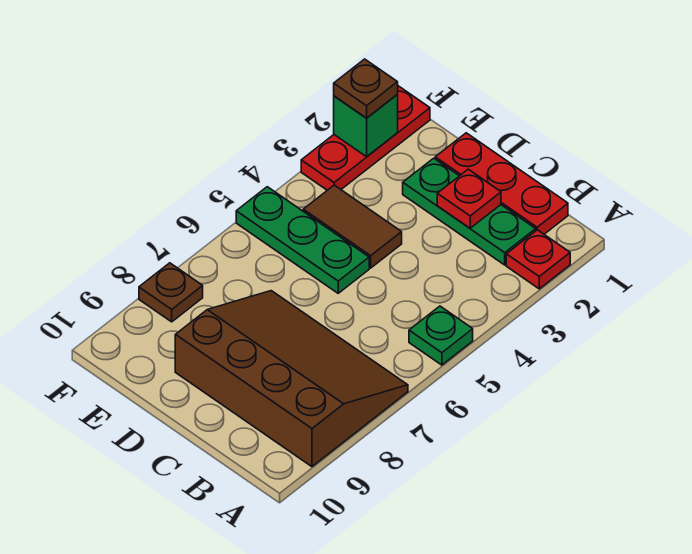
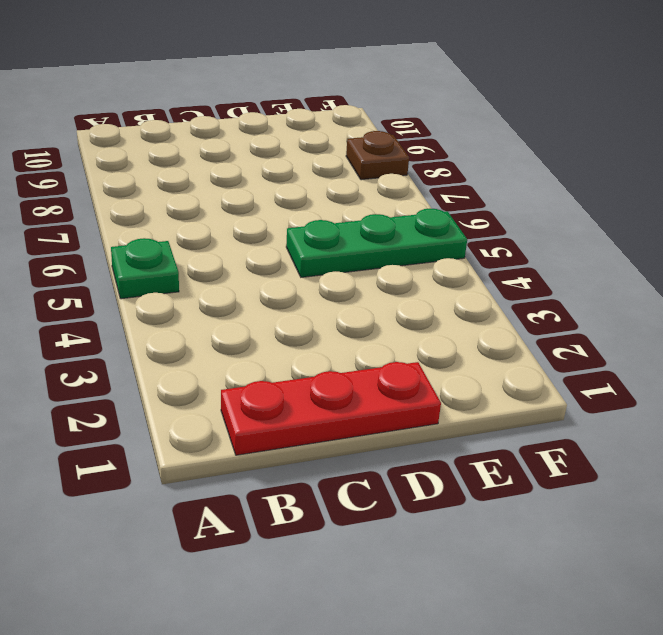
none -> red 1x1 plate [506,230,570,289]
none -> brown 3x4 slope [175,291,408,467]
none -> green 1x3 plate [403,158,536,265]

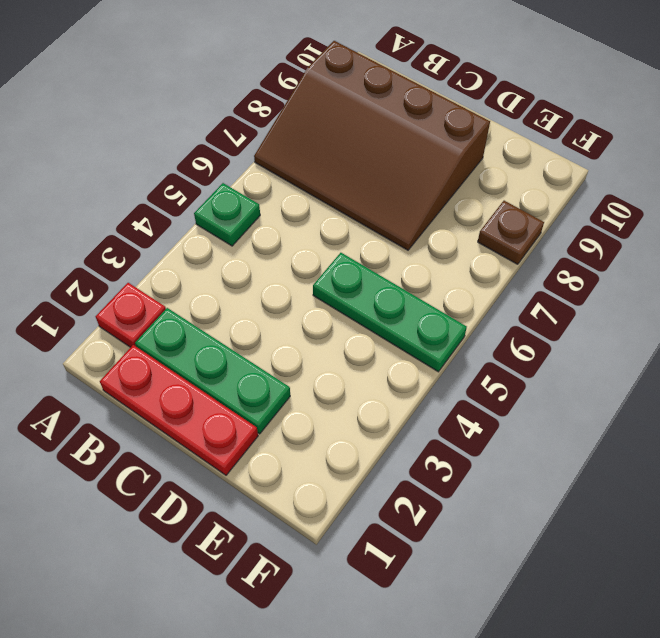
none -> brown 1x2 tile [303,185,402,268]
none -> red 1x3 plate [301,86,430,190]
none -> red 1x1 plate [437,169,501,228]

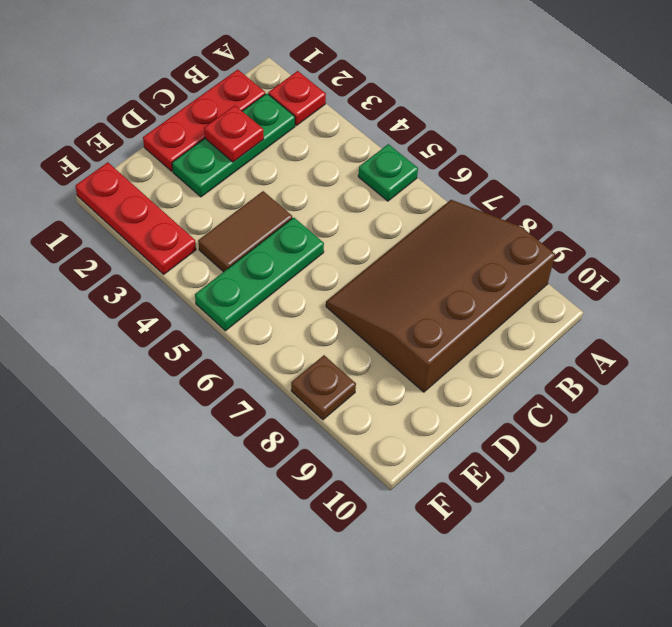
none -> green 1x1 brick [334,95,398,157]
none -> brown 1x1 plate [334,59,398,118]

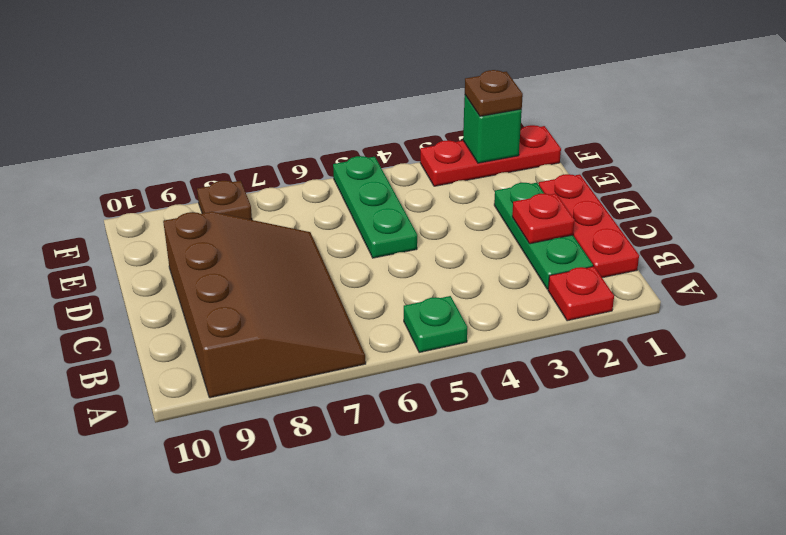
none -> brown 1x2 tile [303,185,402,268]

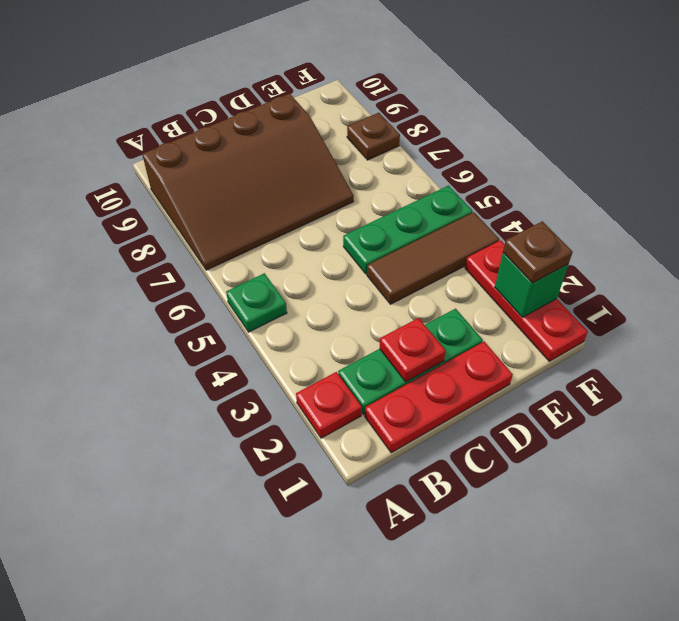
brown 1x3 tile [367,212,499,304] -> brown 1x2 tile [303,185,402,268]

